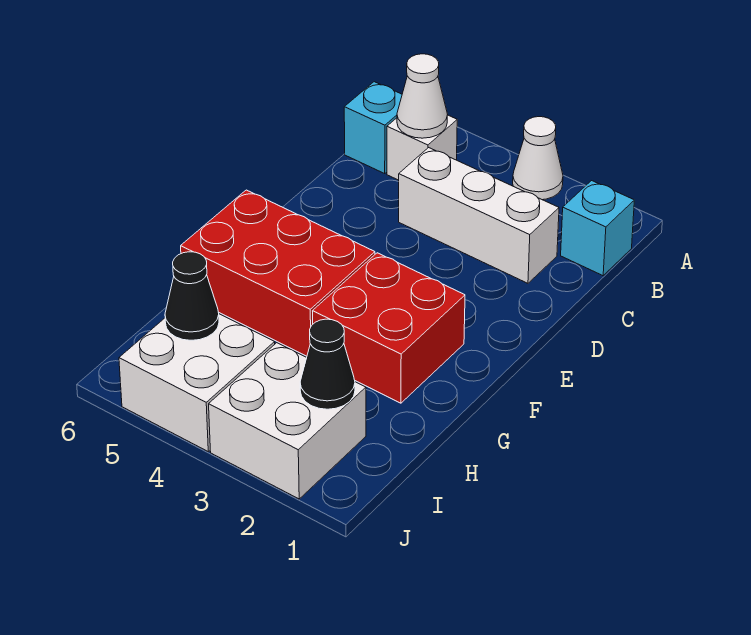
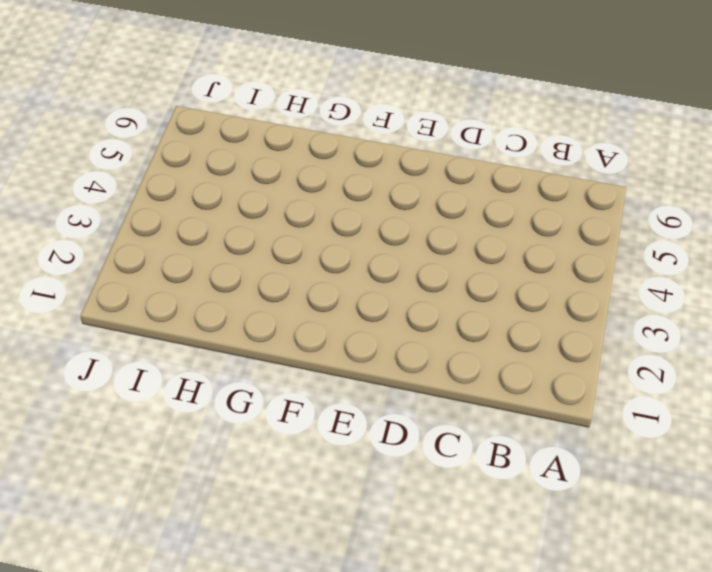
none -> white 1x1 cone [513,117,563,200]
none -> cyan 1x1 brick [561,181,634,276]
none -> white 1x1 brick [387,115,457,180]

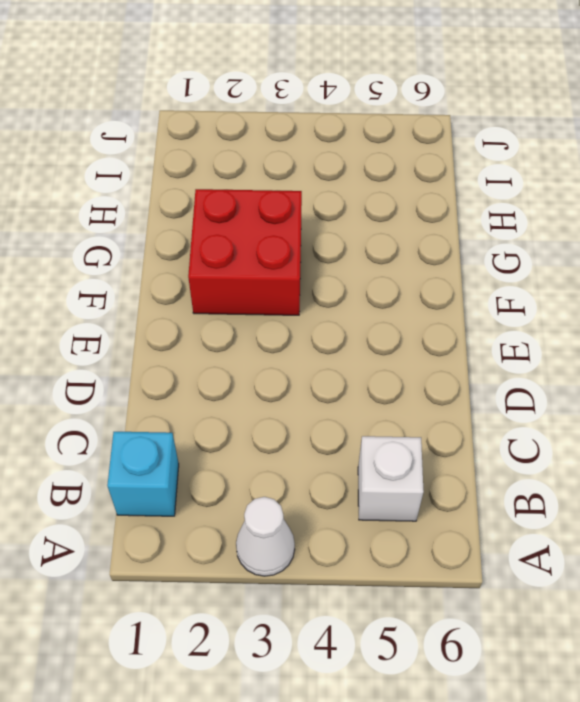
none -> cyan 1x1 brick [344,82,402,173]
none -> white 1x3 brick [399,148,559,283]
none -> red 2x3 brick [181,190,375,356]

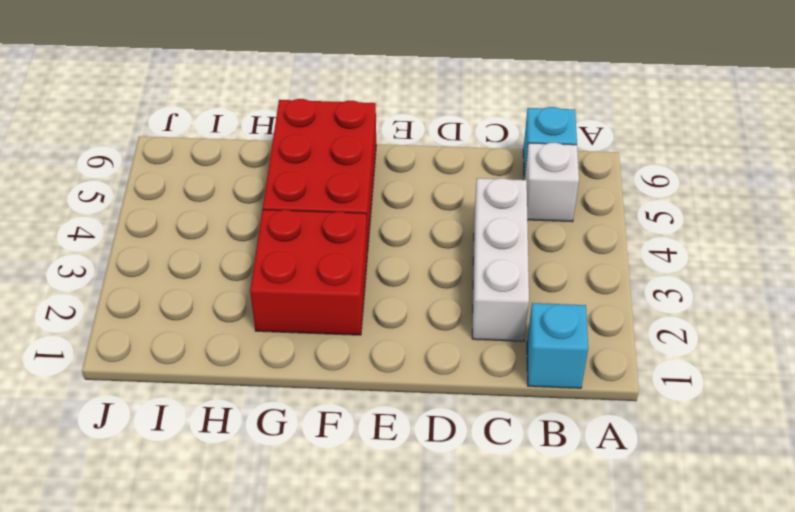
none -> white 1x1 cone [513,117,563,200]
none -> white 2x2 brick [209,343,366,499]
none -> white 2x2 brick [119,314,275,451]

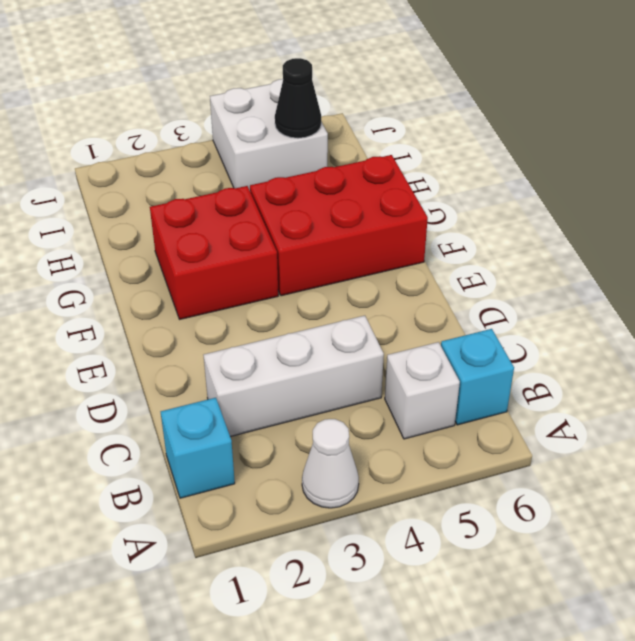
none -> white 2x2 brick [209,343,366,499]
none -> white 1x1 cone [397,54,448,138]
none -> black 1x1 cone [300,319,355,409]

